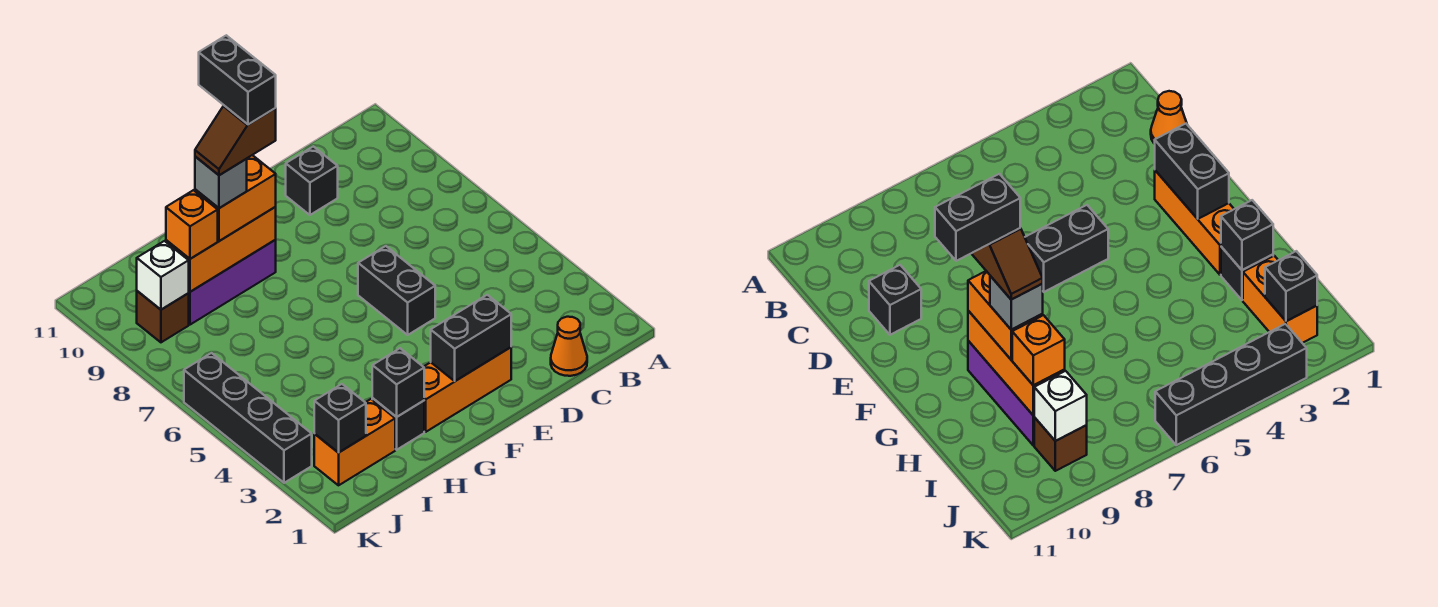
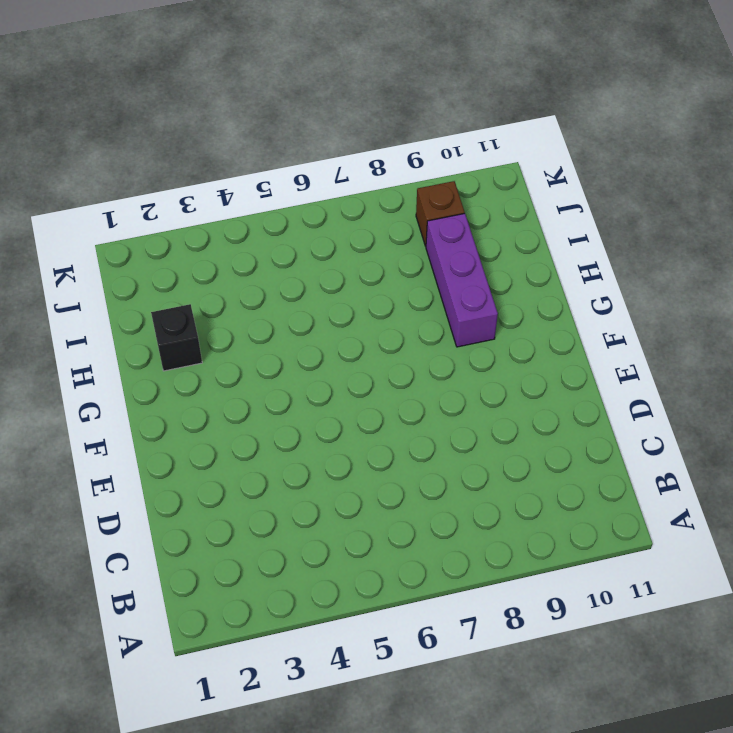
none -> orange 1x1 cone [551,317,587,376]
none -> black 1x1 brick [286,146,338,215]
none -> orange 1x3 brick [424,347,511,432]

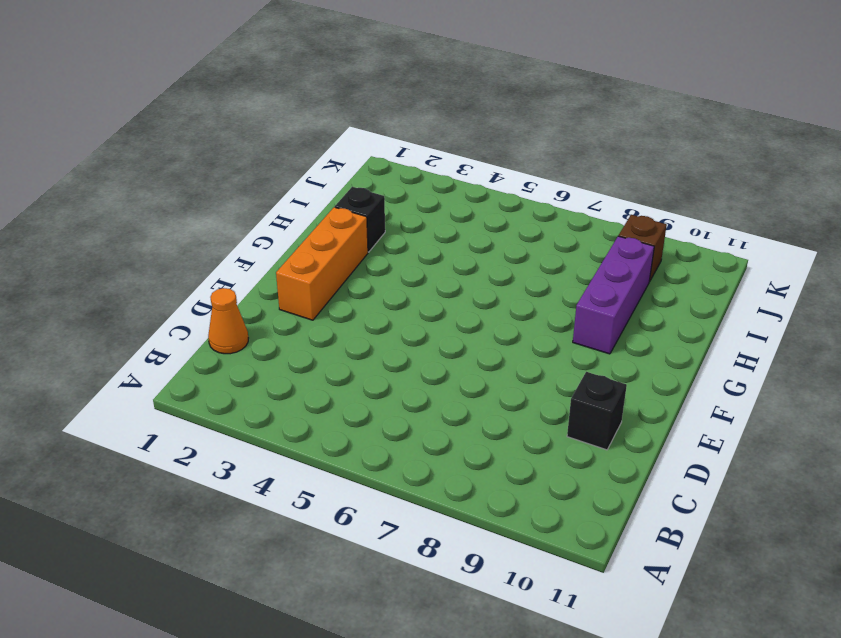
none -> black 1x2 brick [358,246,435,335]
none -> orange 1x2 brick [314,399,395,485]
none -> black 1x4 brick [184,353,312,483]

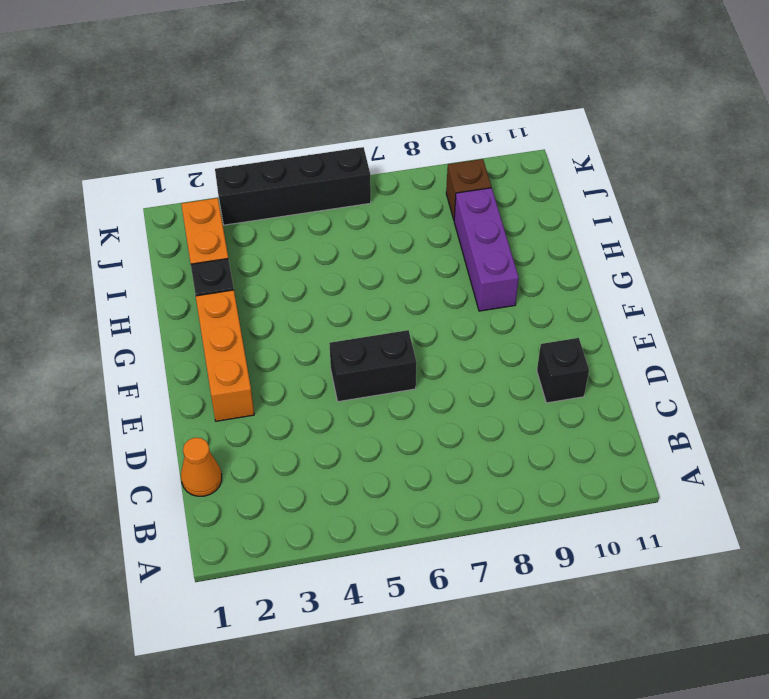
none -> black 1x2 brick [431,295,511,381]
none -> orange 1x3 brick [166,207,276,292]
none -> black 1x1 brick [372,348,424,417]

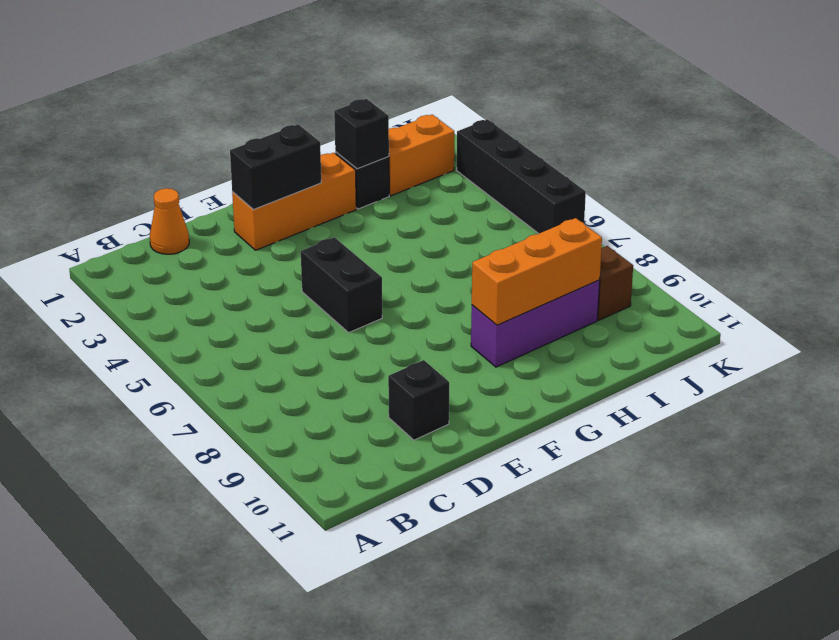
none -> black 1x1 brick [314,384,366,453]
none -> white 1x1 brick [137,241,189,310]
none -> orange 1x2 brick [195,155,276,241]

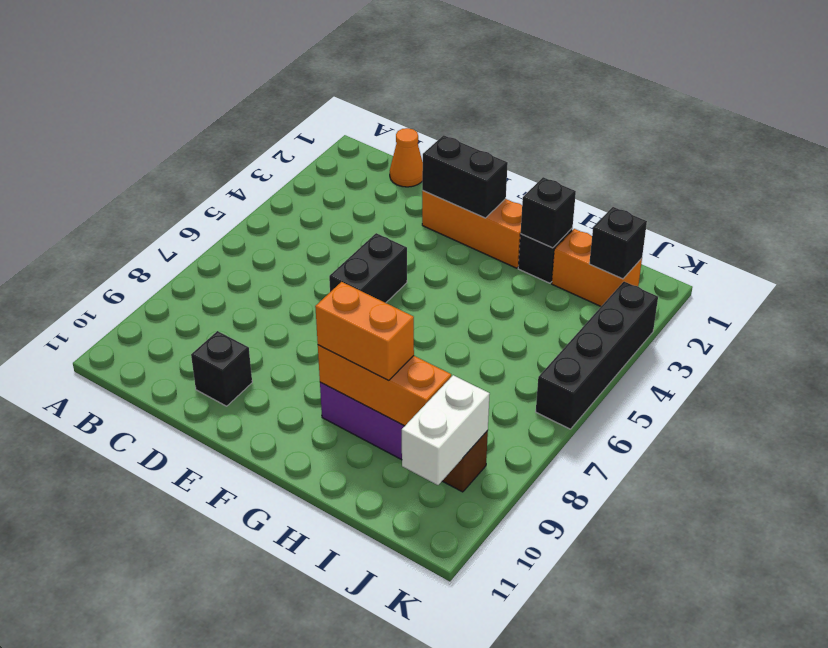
white 1x2 brick [402,375,490,485] -> white 1x1 brick [137,241,189,310]
none -> orange 1x1 brick [166,190,218,259]
none -> grey 1x1 brick [195,157,247,208]
none -> brown 1x2 slope [195,106,276,175]

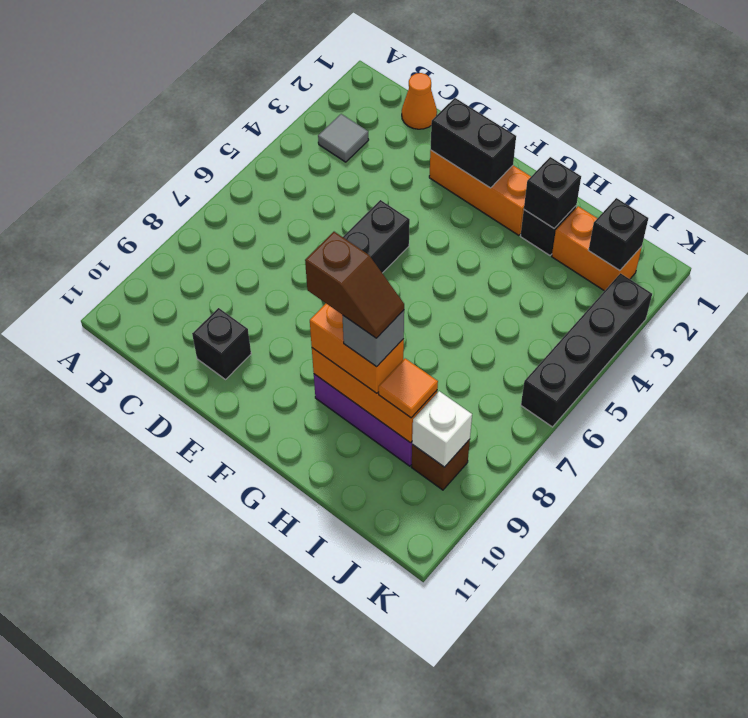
grey 1x1 tile [318,114,369,162] -> none
orange 1x1 tile [379,358,438,418] -> orange 1x1 brick [166,190,218,259]
none -> black 1x2 brick [199,35,276,125]

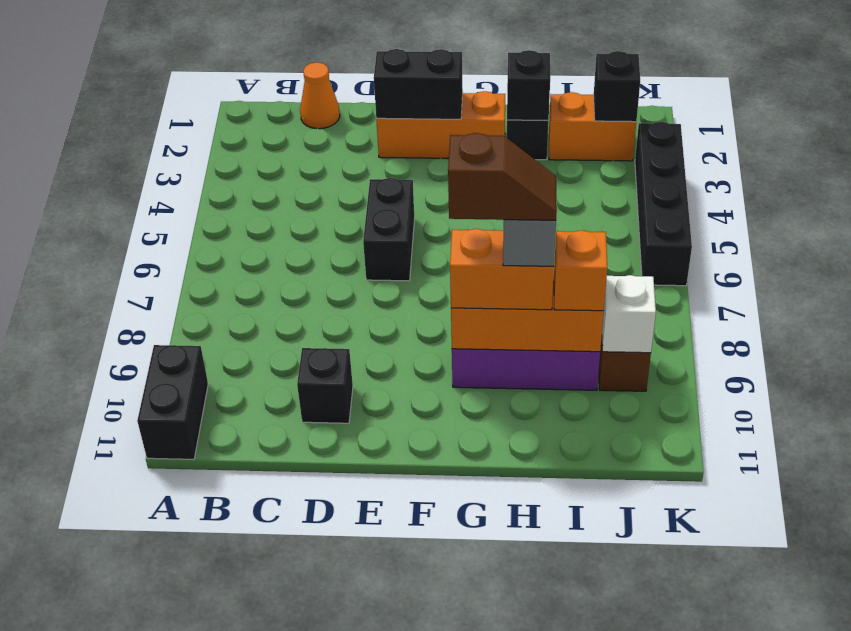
black 1x2 brick [137,345,208,459] -> black 1x2 brick moved to [199,35,276,125]

